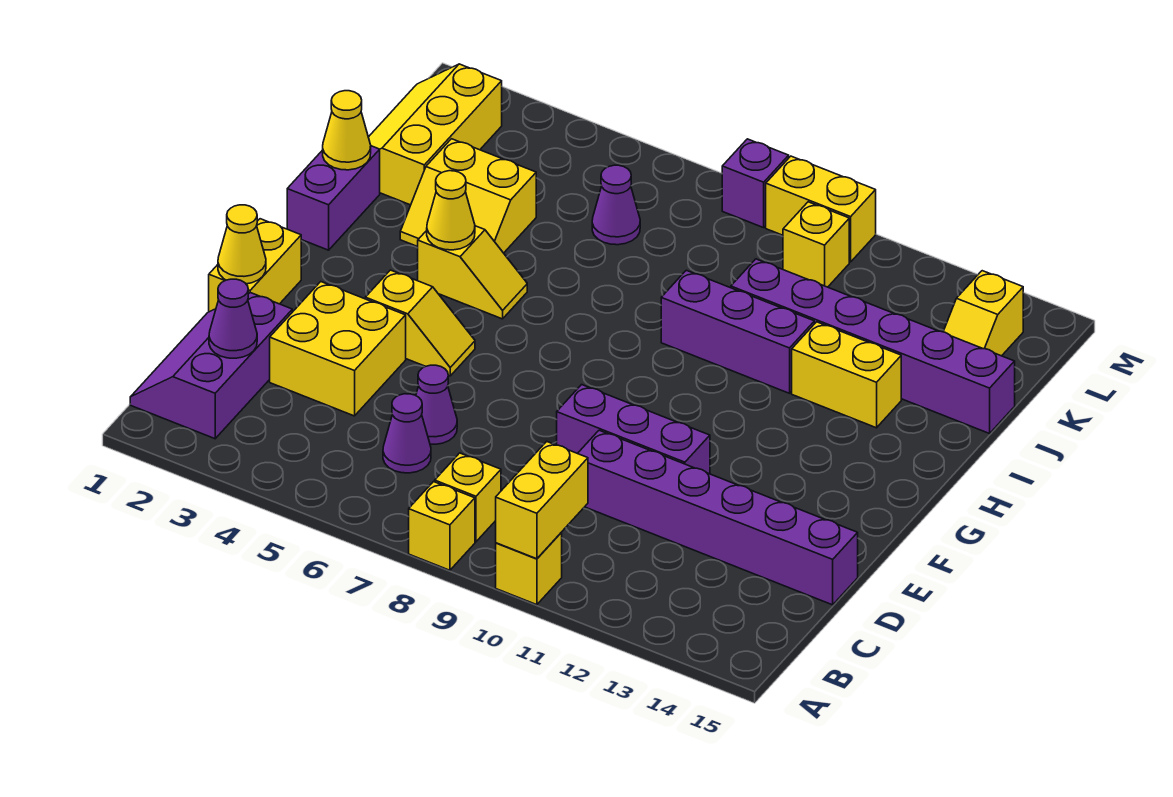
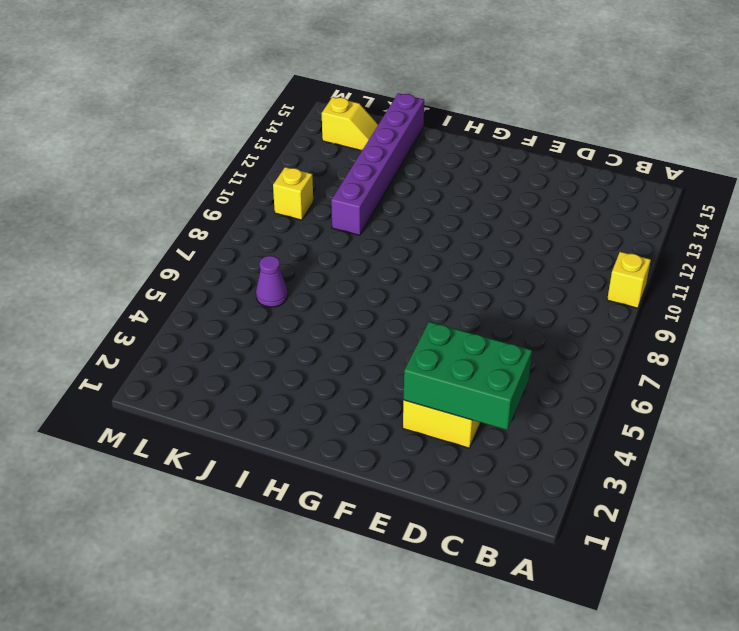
green 2x3 brick [404,322,532,430] -> none
none -> yellow 1x1 brick [409,482,475,570]
none -> purple 2x3 slope [130,293,292,439]
none -> yellow 1x1 brick [435,453,501,542]

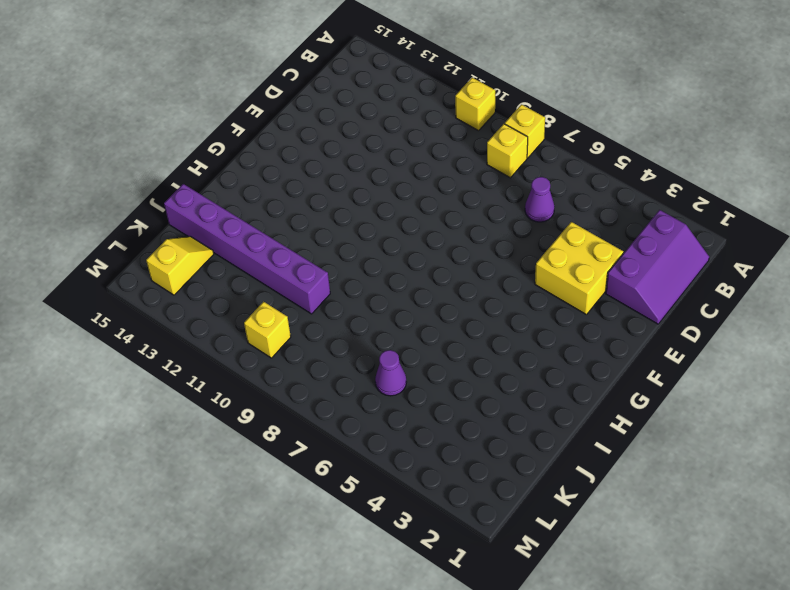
none -> purple 1x1 cone [416,365,457,444]
none -> purple 1x6 brick [578,430,858,605]
none -> yellow 1x2 brick [209,219,301,312]

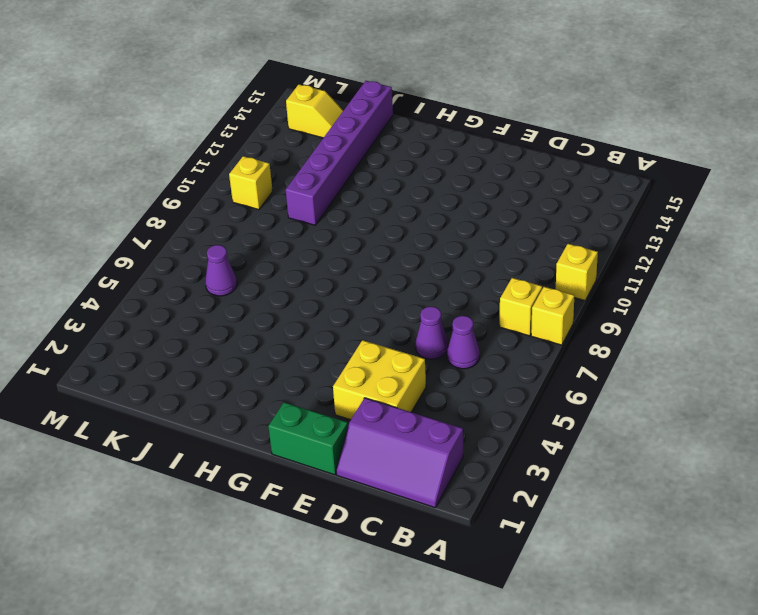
green 1x2 brick [268,402,348,475] -> yellow 1x2 brick [209,219,301,312]
none -> purple 1x6 brick [578,430,858,605]
none -> purple 1x3 brick [557,385,710,474]
none -> yellow 1x2 slope [365,270,475,376]

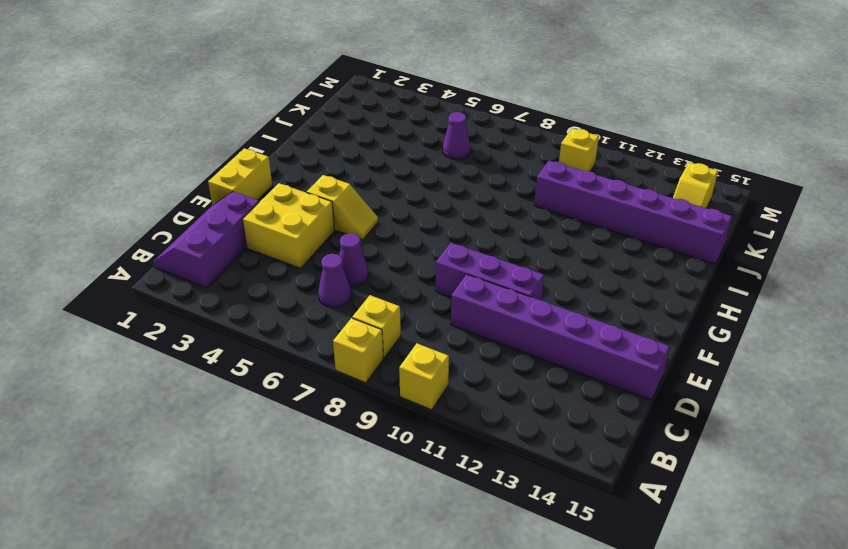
none -> purple 1x2 brick [287,146,380,250]
none -> yellow 1x2 slope [418,226,527,319]
none -> yellow 2x2 slope [400,139,536,253]

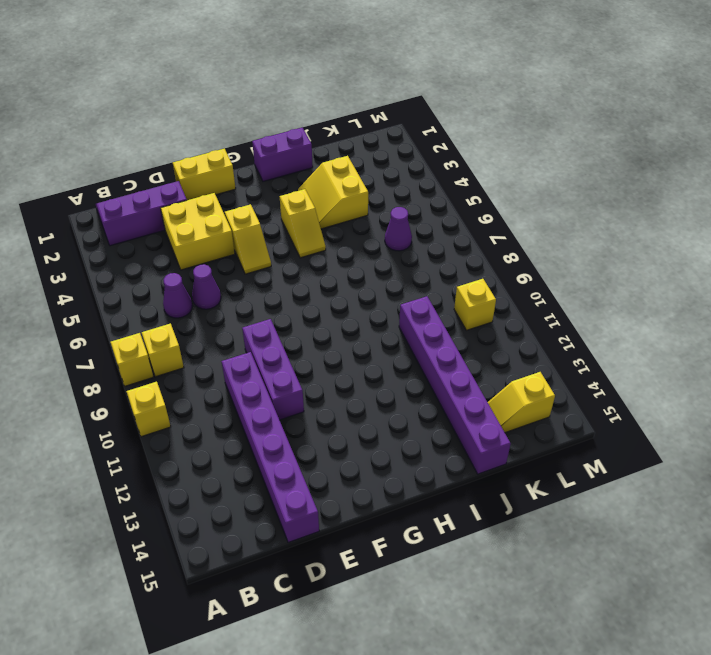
none -> purple 1x3 brick [661,270,814,393]
none -> yellow 1x2 brick [792,322,901,428]
none -> yellow 2x3 slope [368,64,502,205]

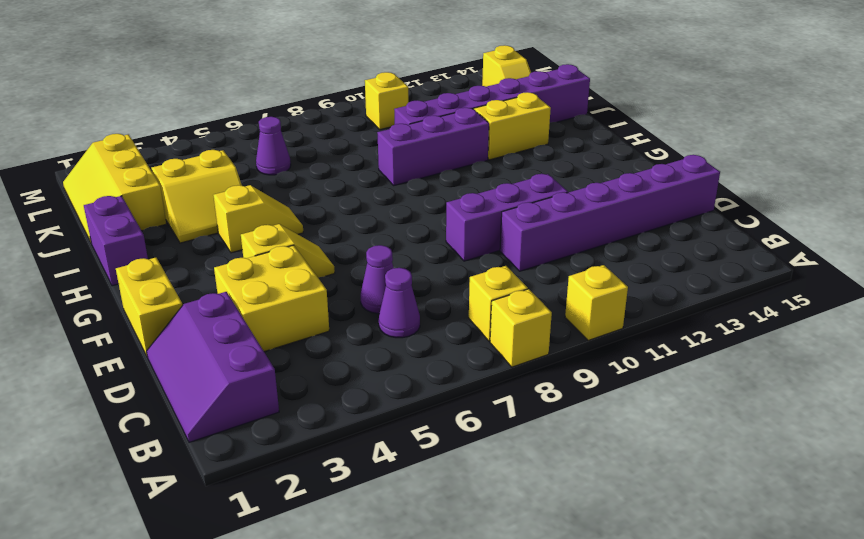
none -> purple 1x1 brick [722,139,789,228]
none -> yellow 1x2 brick [766,156,876,262]
none -> yellow 1x2 brick [496,441,588,559]

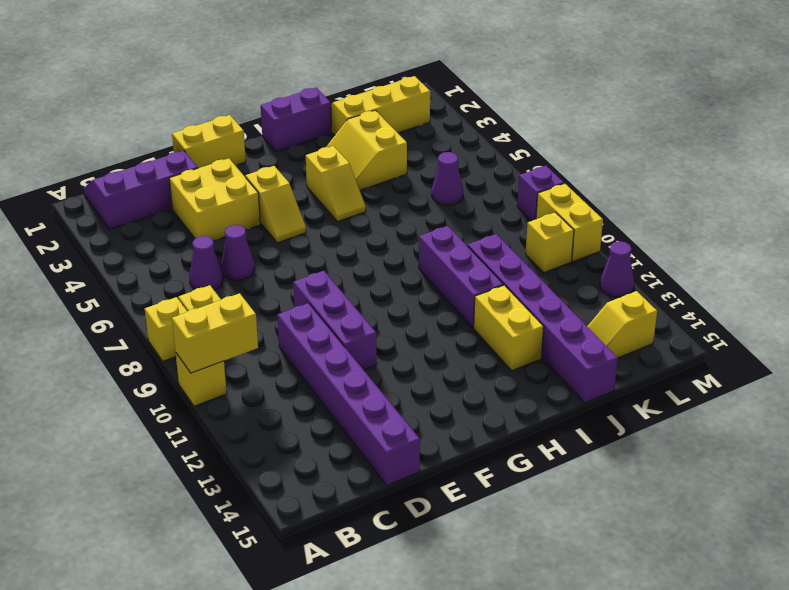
purple 1x1 cone [600,241,634,297] -> purple 1x1 cone moved to [209,279,257,358]
none -> yellow 1x1 cone [218,205,266,284]
none -> yellow 1x1 cone [427,171,475,250]
none -> yellow 1x1 cone [323,91,371,170]

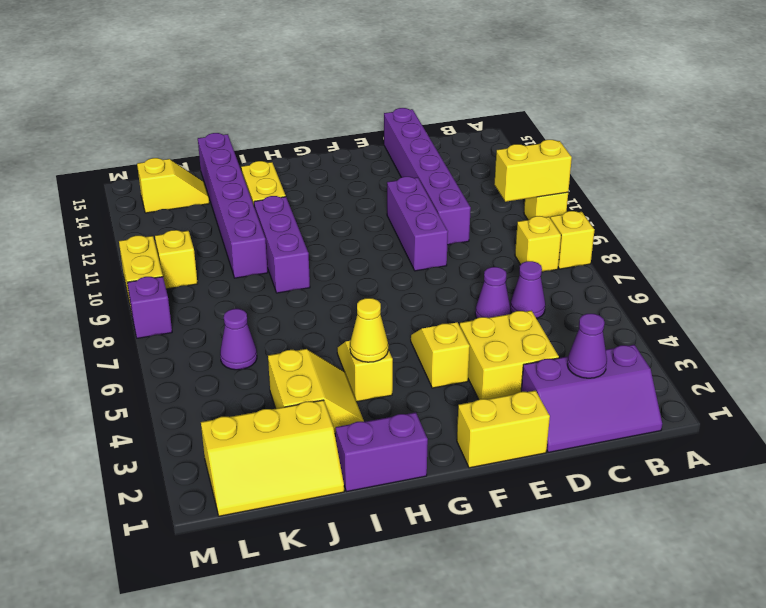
none -> yellow 1x1 cone [218,205,266,284]
none -> yellow 1x1 cone [323,91,371,170]

